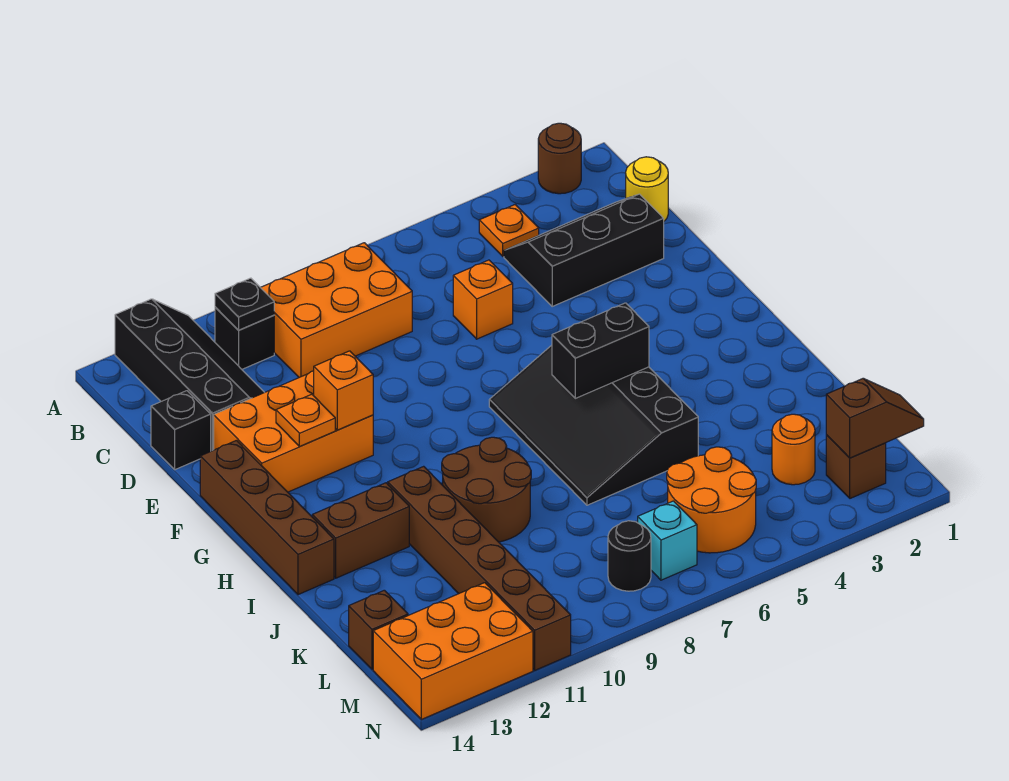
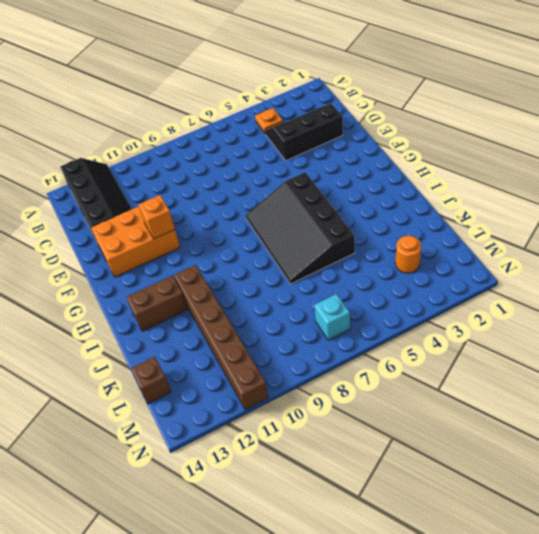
none -> brown 1x1 round brick [538,123,581,194]
none -> orange 2x3 brick [260,243,412,377]
none -> black 1x1 brick [215,307,274,369]

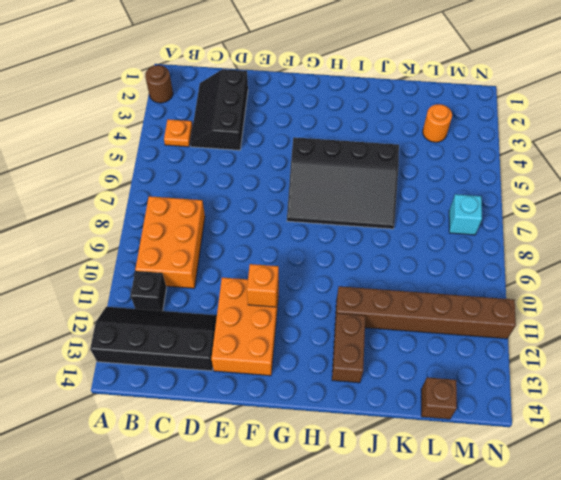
none -> yellow 1x1 round brick [626,157,668,221]
none -> orange 1x1 brick [453,260,513,339]
none -> black 1x1 brick [151,391,211,470]

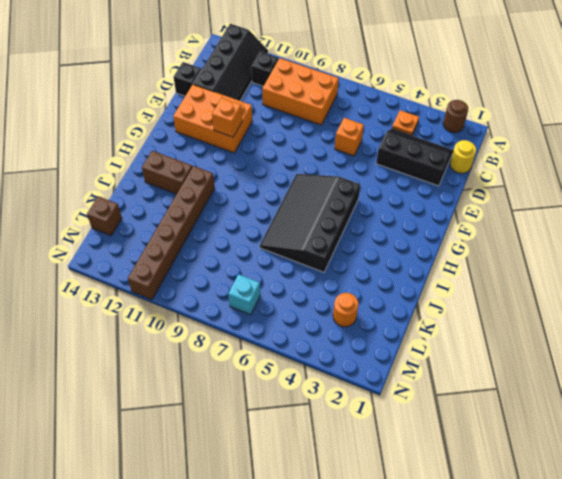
none -> brown 1x4 brick [200,440,334,595]
none -> brown 2x2 round brick [442,437,531,542]
none -> orange 2x2 round brick [667,447,756,553]

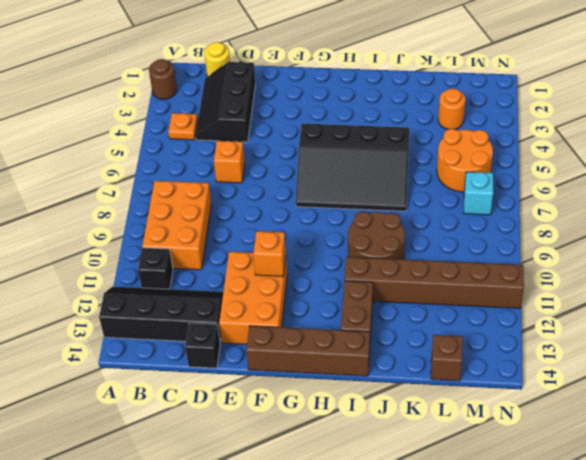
none -> brown 1x1 brick [826,435,886,498]
none -> black 1x1 round brick [608,521,651,591]
none -> orange 2x3 brick [373,583,533,719]

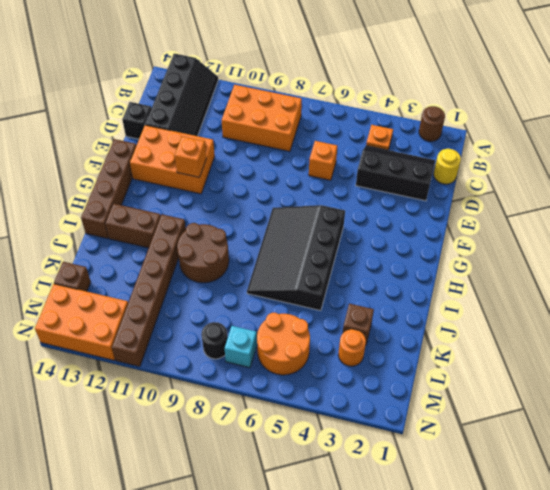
brown 1x1 brick [342,304,374,344] -> brown 1x1 brick moved to [826,435,886,498]
none -> black 1x1 brick [215,307,274,369]
none -> black 1x1 plate [215,278,274,330]
none -> orange 1x1 plate [276,394,335,446]

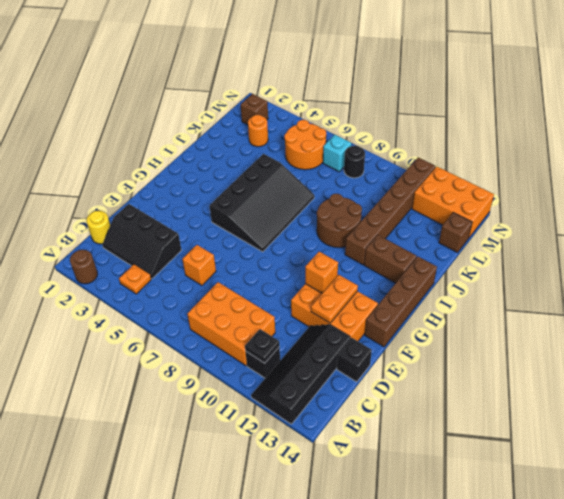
orange 1x2 plate [311,275,358,323] -> orange 1x1 plate [276,394,335,446]
none -> black 1x2 brick [552,303,649,398]
none -> brown 1x2 slope [826,379,924,458]

